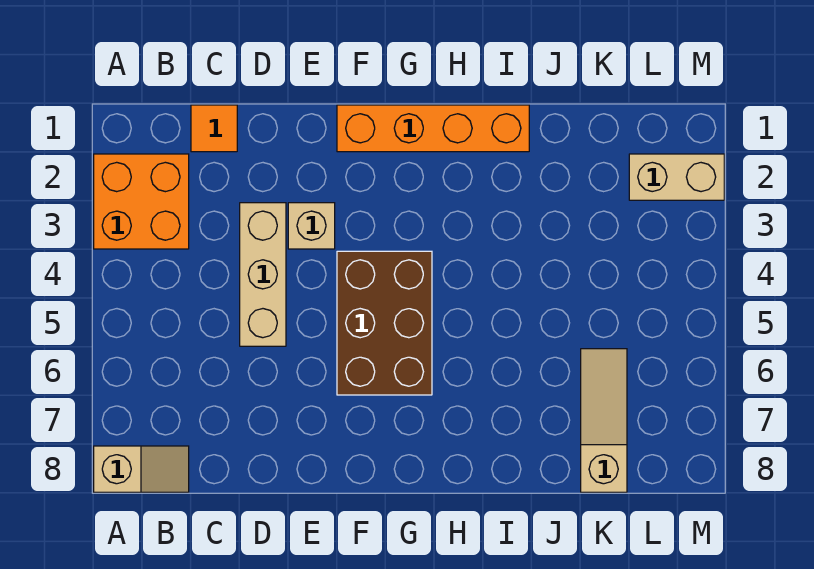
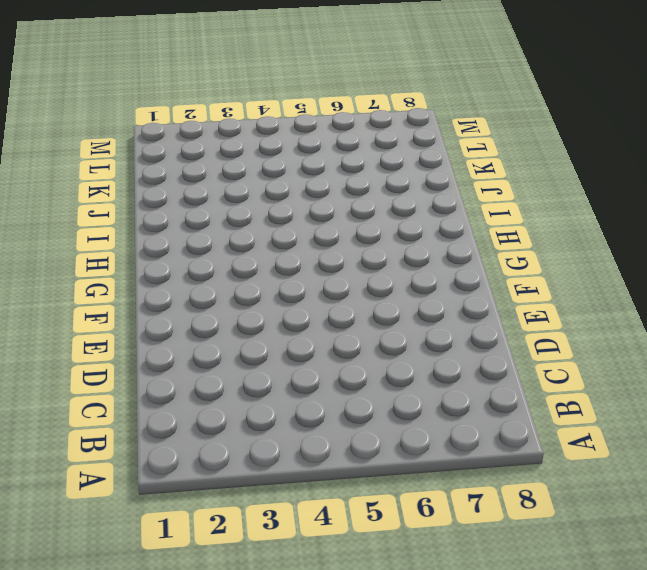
none -> orange 2x2 brick [94,154,189,249]
none -> tan 1x2 slope [94,446,189,492]

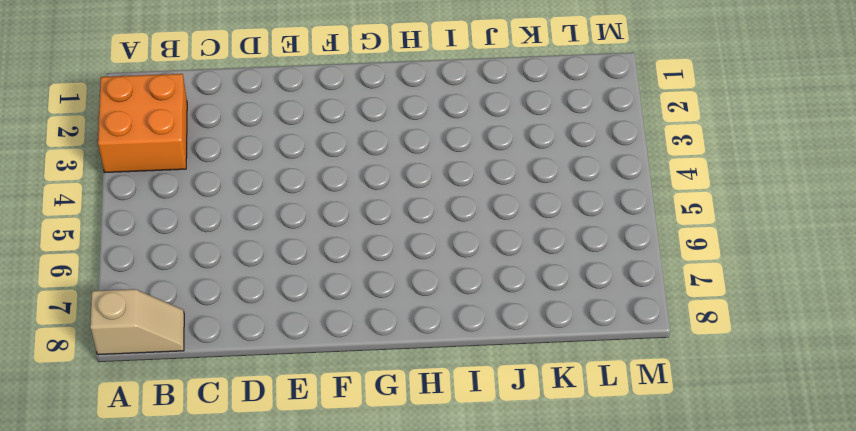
none -> orange 1x1 tile [191,105,237,152]
none -> tan 1x3 brick [240,203,286,346]

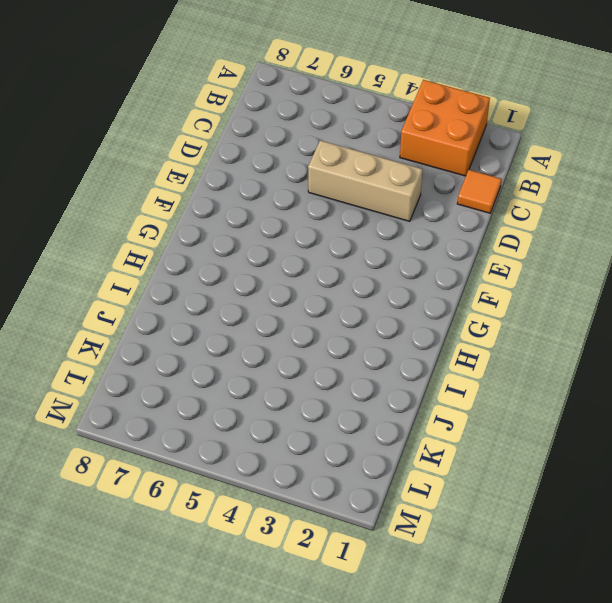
none -> tan 1x2 slope [94,446,189,492]
none -> tan 1x1 brick [288,203,335,249]

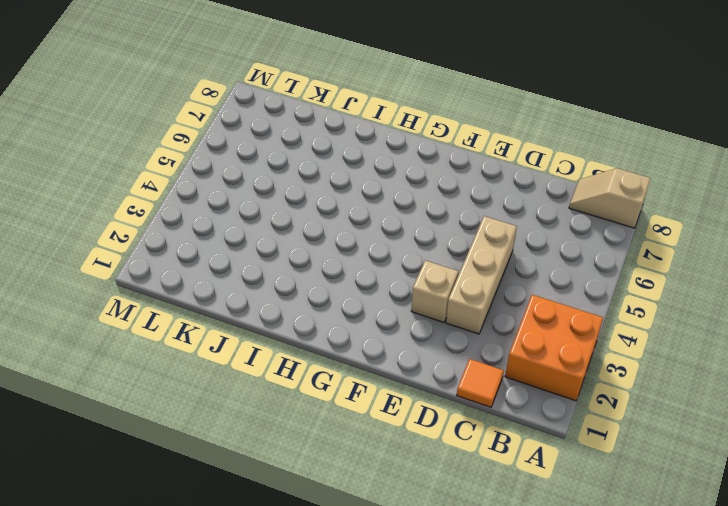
none -> orange 1x4 brick [337,105,529,152]
none -> brown 2x3 brick [337,251,432,395]

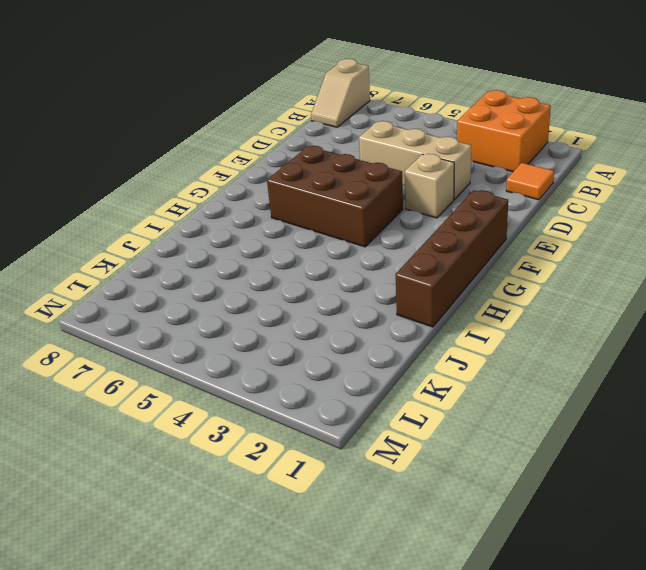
brown 1x4 brick [396,190,508,327] -> orange 1x4 brick [337,105,529,152]
none -> tan 1x3 slope [581,349,627,492]
none -> tan 1x2 brick [629,154,724,200]

